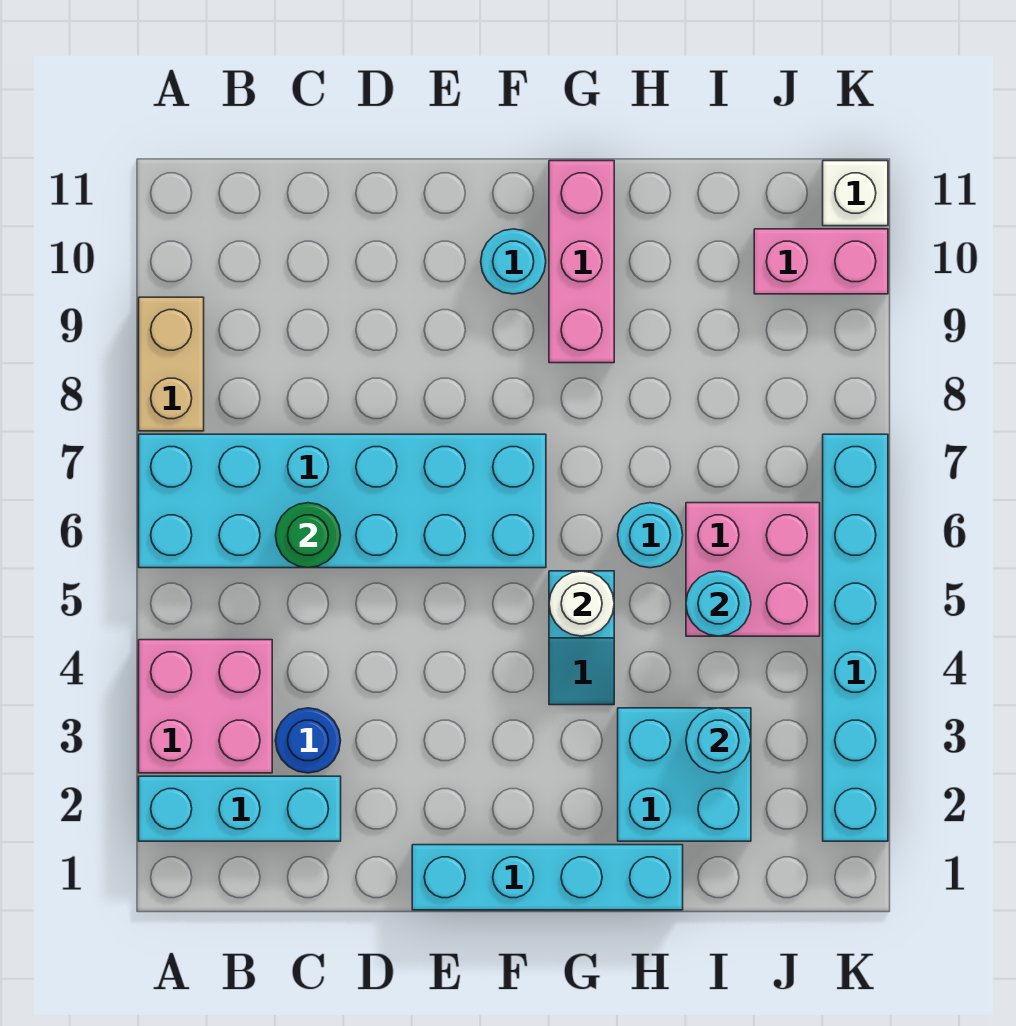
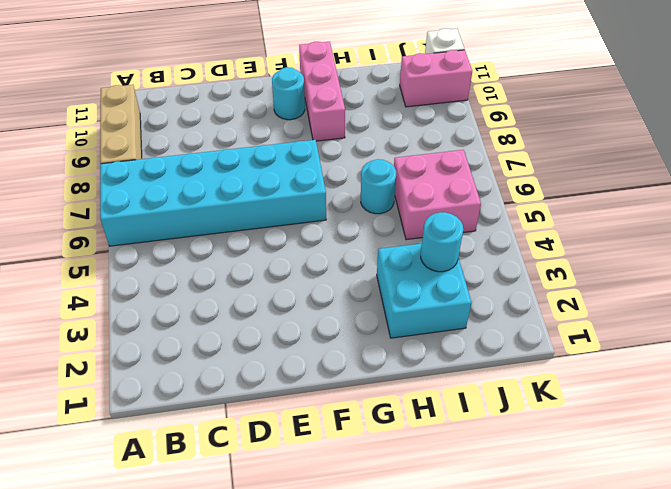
tan 1x3 brick [100,85,142,164] -> tan 1x2 brick [139,297,204,431]
none -> cyan 1x3 brick [139,776,341,841]
none -> pink 2x2 brick [139,640,272,773]
none -> blue 1x1 round brick [276,708,341,773]

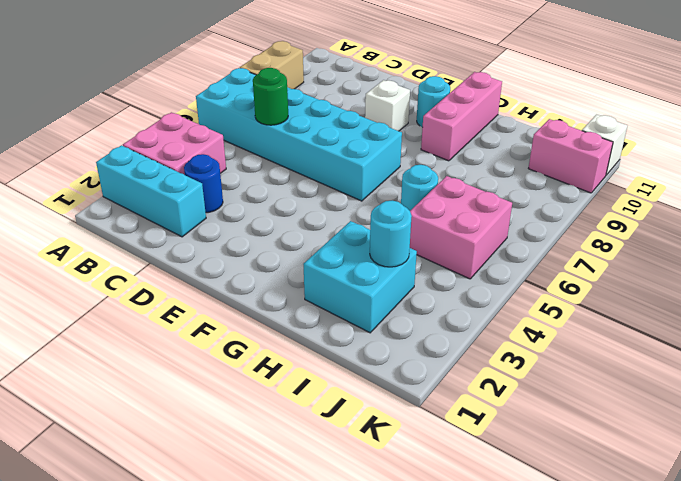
white 1x1 brick [365,80,410,131] -> none
none -> cyan 1x4 brick [412,845,683,910]
none -> cyan 1x2 slope [549,571,614,705]
none -> cyan 1x6 brick [823,434,888,841]

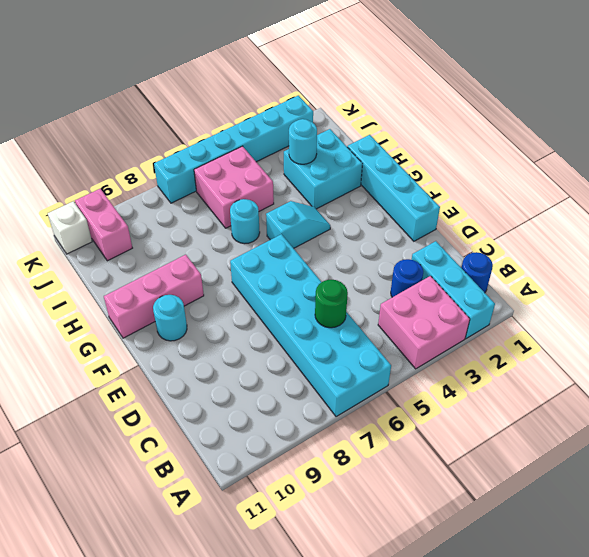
blue 1x1 round brick [462,252,493,293] -> none
none -> tan 1x2 brick [139,297,204,431]
none -> white 1x1 round brick [549,571,614,636]
none -> cyan 1x1 round brick [686,571,751,636]

